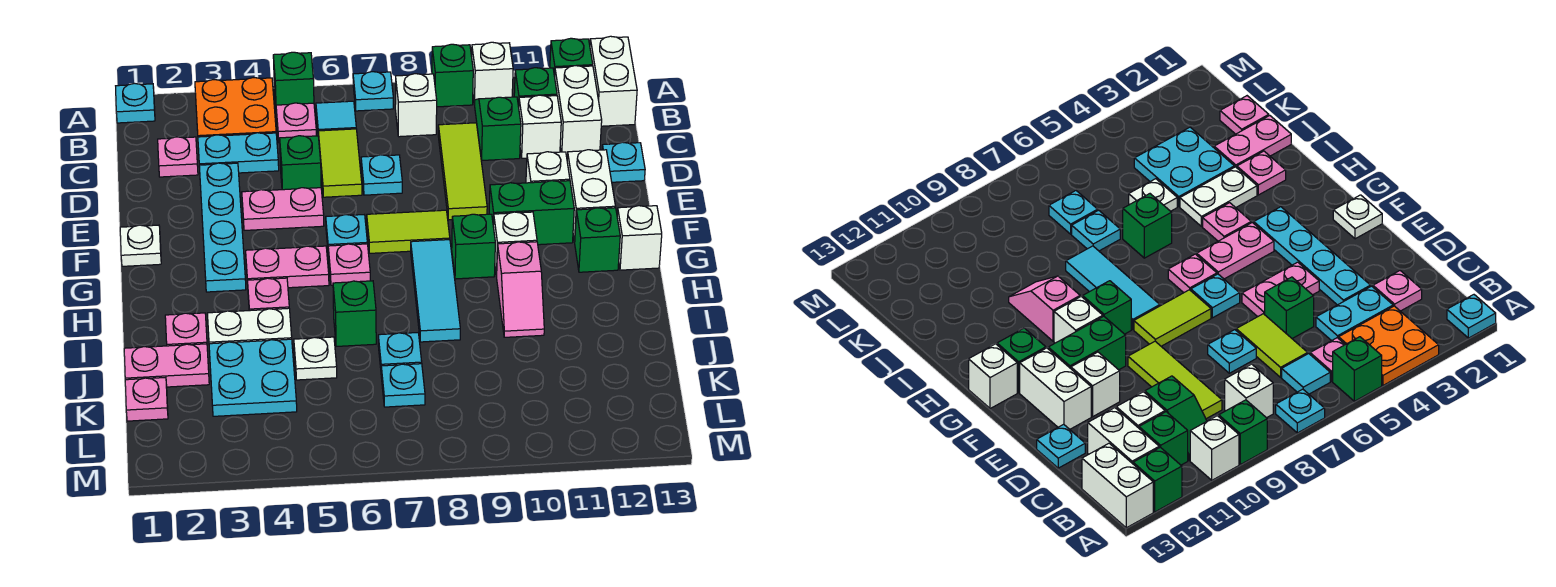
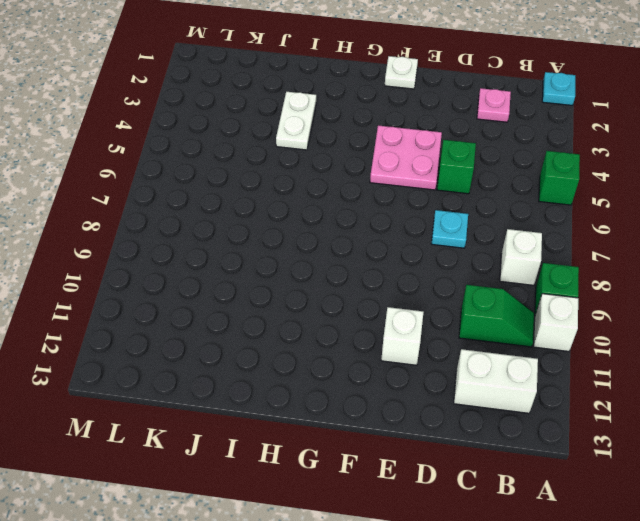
pink 2x2 plate [370,125,442,190] -> pink 1x2 plate [242,188,324,230]
none -> orange 2x2 plate [195,78,276,137]
none -> cyan 1x1 plate [353,72,393,111]
none -> green 1x1 brick [550,38,593,75]
none -> white 1x2 brick [590,36,637,126]

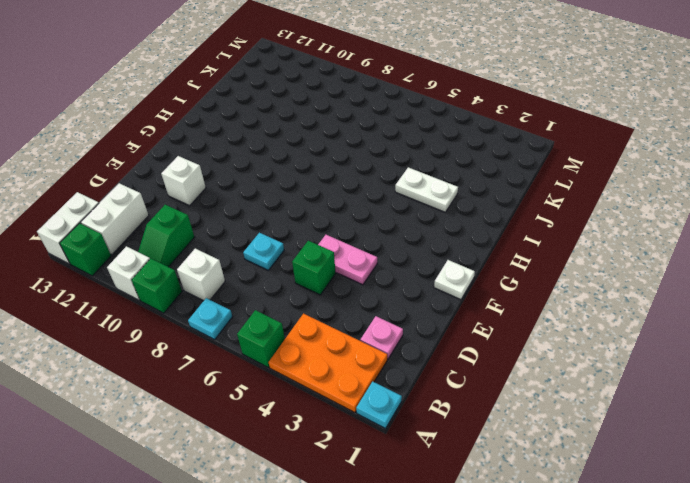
orange 2x3 plate [269,314,387,413] -> orange 2x2 plate [195,78,276,137]
none -> pink 1x1 plate [276,103,316,143]
none -> cyan 1x1 tile [316,101,356,131]
none -> green 1x1 brick [514,68,557,107]
none -> cyan 1x2 plate [198,133,279,173]

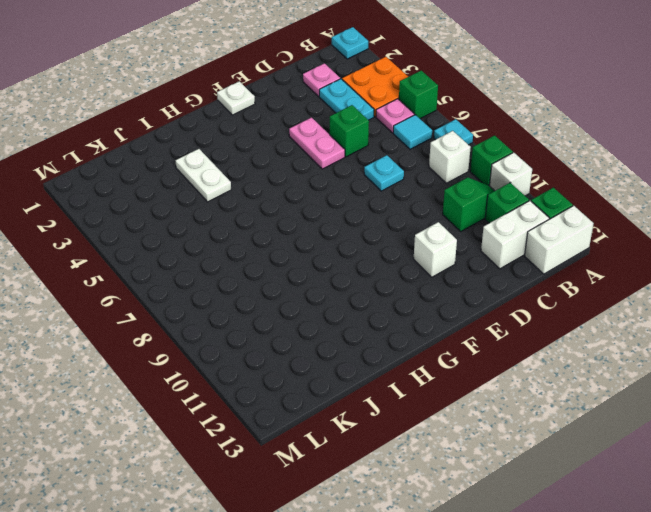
none -> lime 1x2 tile [318,129,362,197]
none -> lime 1x3 tile [438,123,487,220]
none -> white 1x1 brick [519,95,561,158]
none -> cyan 1x4 plate [199,163,246,292]

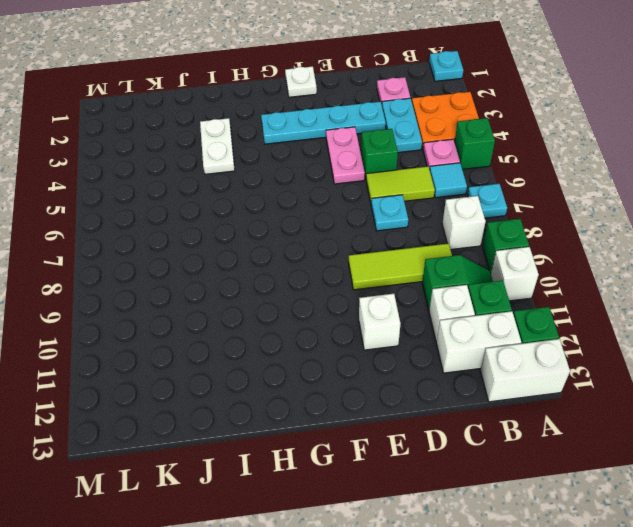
none -> cyan 1x1 plate [602,142,645,182]
none -> white 1x2 brick [567,150,616,242]
none -> cyan 1x1 plate [326,215,367,246]
none -> lime 1x2 tile [367,210,450,253]

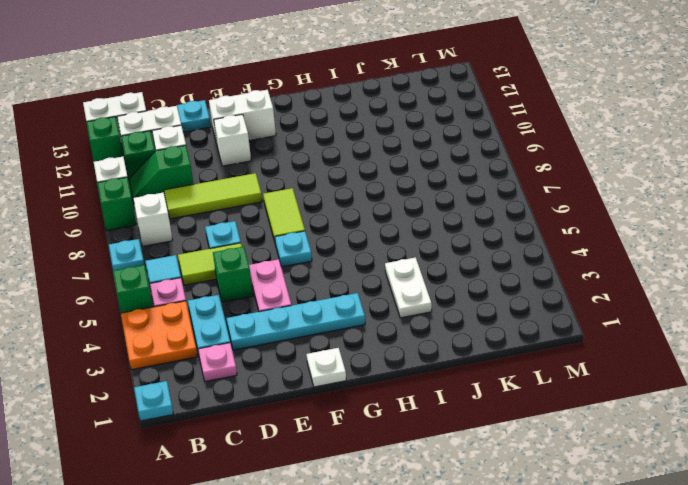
none -> green 1x2 brick [489,181,574,245]
none -> pink 1x2 plate [246,246,329,288]
none -> pink 1x1 plate [328,244,370,285]
none -> cyan 1x3 tile [411,240,460,342]

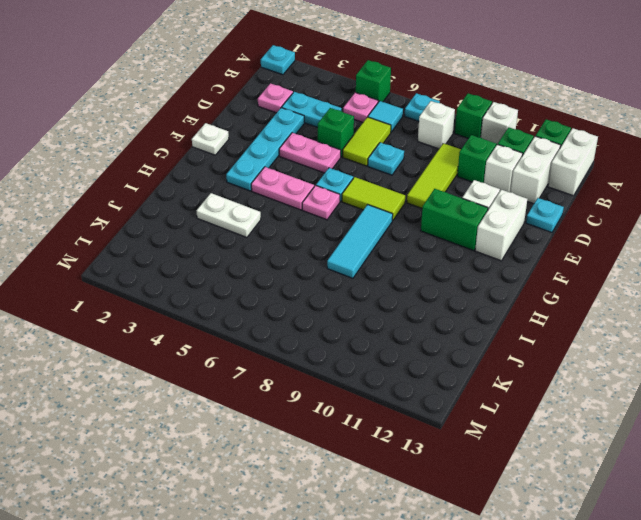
none -> orange 2x2 plate [195,78,276,137]
none -> green 1x1 brick [452,214,495,279]
none -> white 1x1 brick [493,212,537,276]
none -> green 1x1 brick [575,208,620,272]

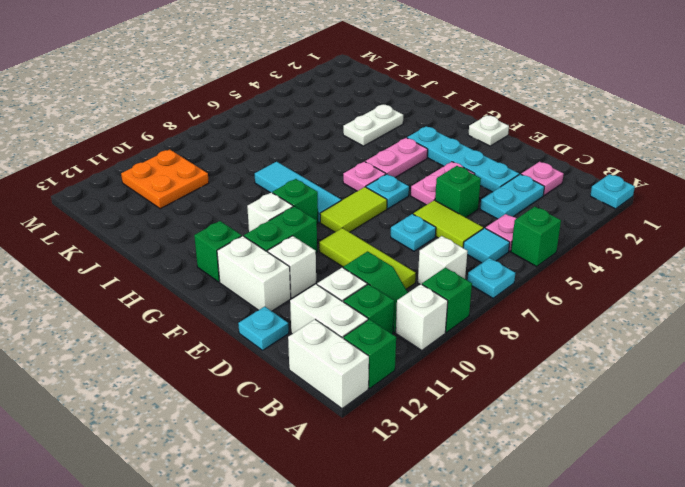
orange 2x2 plate [121,149,209,209] -> orange 2x2 plate moved to [195,78,276,137]
none -> white 1x1 brick [617,206,662,270]
none -> pink 1x1 plate [247,278,289,311]
none -> pink 1x2 slope [497,242,544,337]
none -> pink 1x1 plate [165,313,207,346]

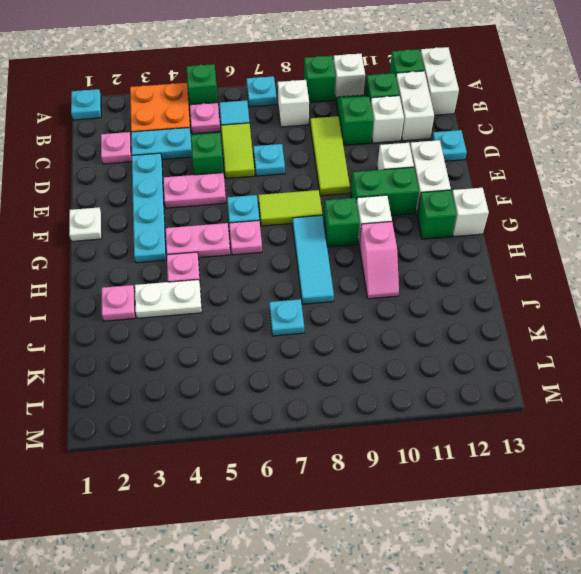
none -> green 1x1 brick [333,281,376,346]
none -> pink 1x2 plate [124,344,209,387]
none -> cyan 2x2 plate [209,339,297,416]
none -> white 1x1 plate [294,337,337,380]

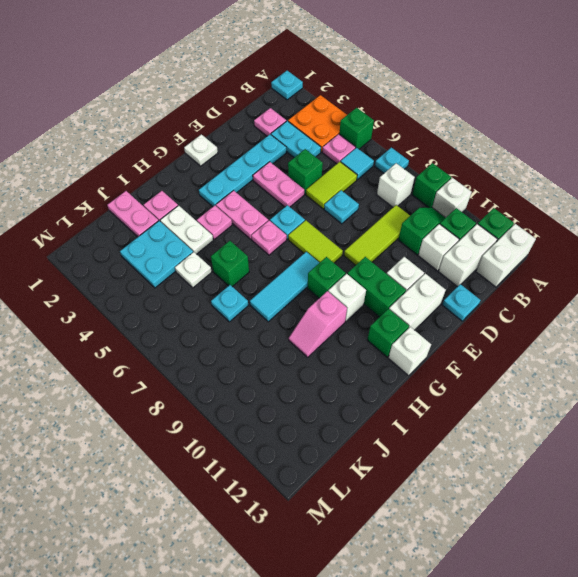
none -> pink 1x1 plate [125,378,168,421]
none -> cyan 1x1 plate [381,364,425,407]

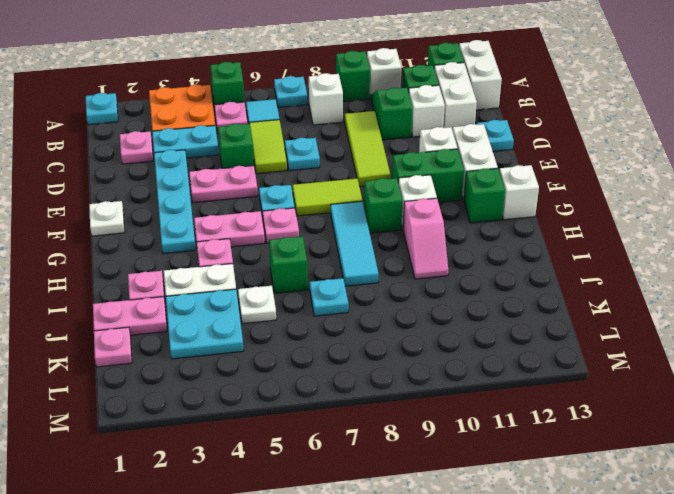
none -> cyan 1x1 plate [381,364,425,407]

